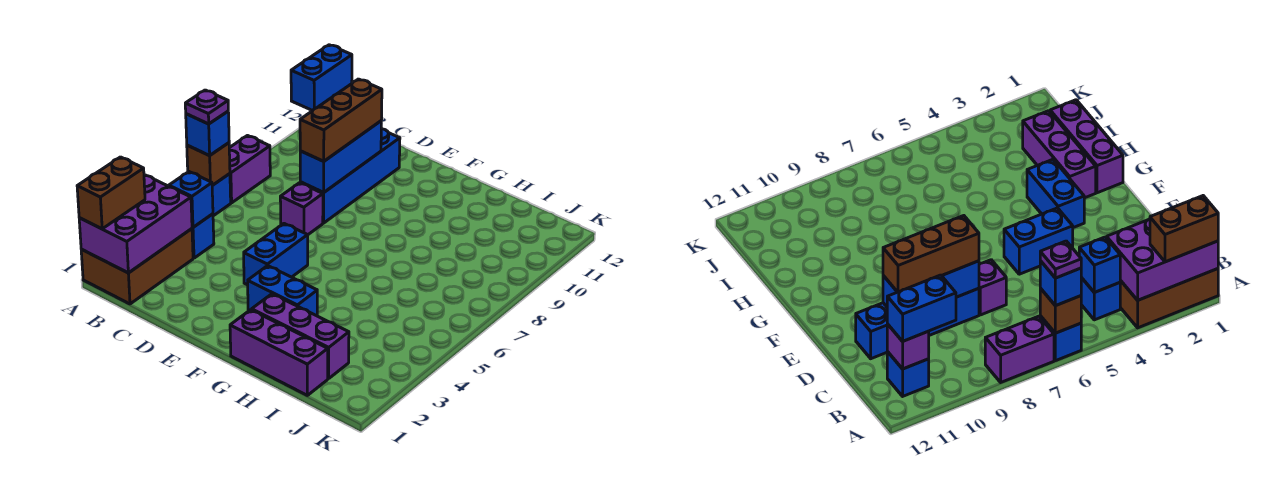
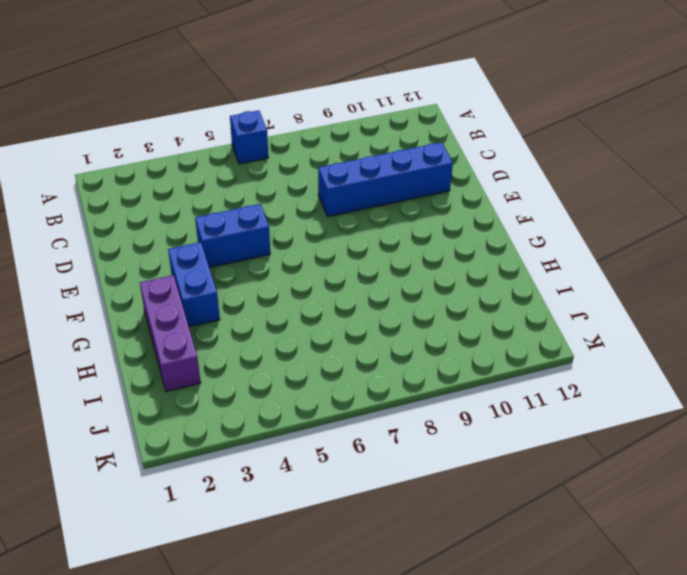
none -> brown 2x3 brick [81,229,193,304]
none -> purple 1x2 brick [229,136,270,203]
none -> blue 1x1 brick [192,214,214,258]

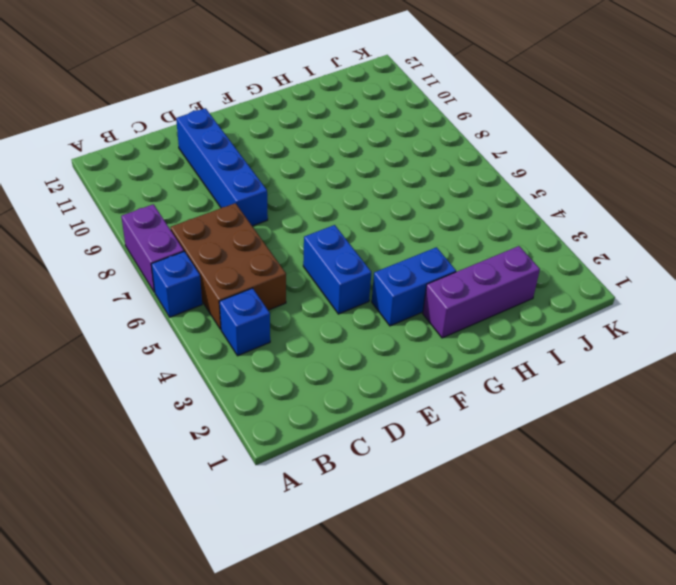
brown 2x3 brick [171,203,286,329] -> brown 2x3 brick moved to [81,229,193,304]
none -> blue 1x1 brick [887,352,929,396]
none -> purple 1x1 brick [280,183,323,235]
none -> purple 1x3 brick [230,310,328,395]

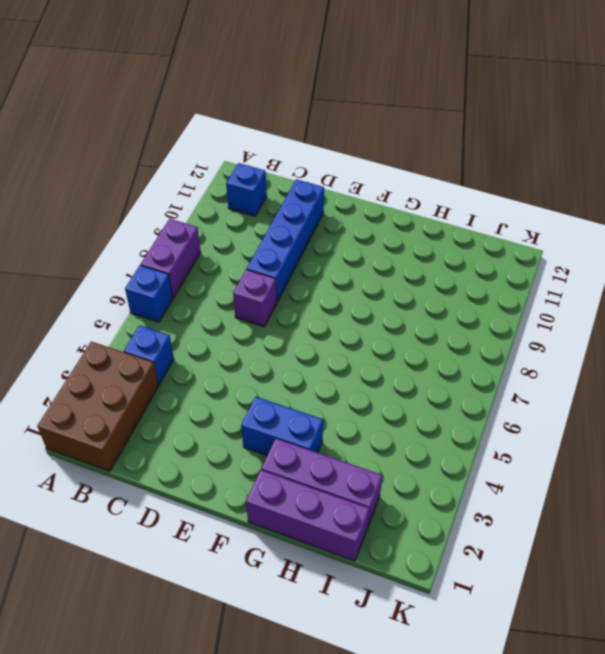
none -> blue 1x2 brick [244,224,308,285]
none -> purple 2x3 brick [79,175,192,273]
none -> brown 1x1 brick [187,143,230,185]

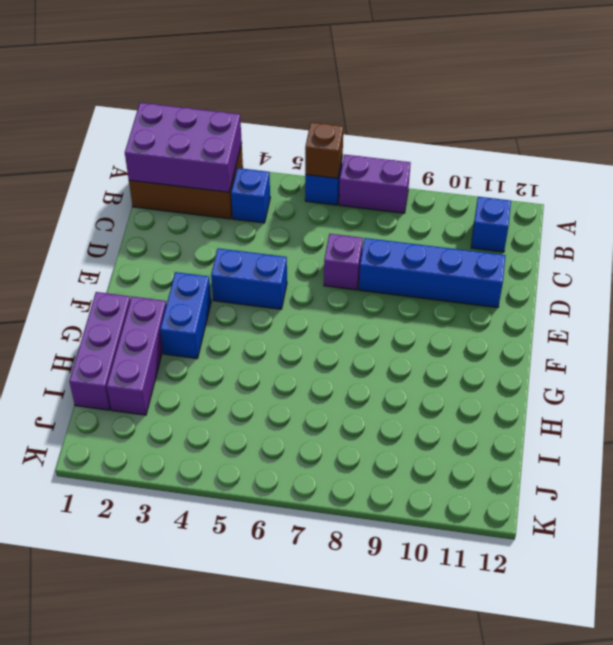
none -> blue 1x1 brick [169,172,213,227]
none -> purple 1x1 brick [887,324,929,369]
none -> blue 1x3 brick [300,121,381,192]

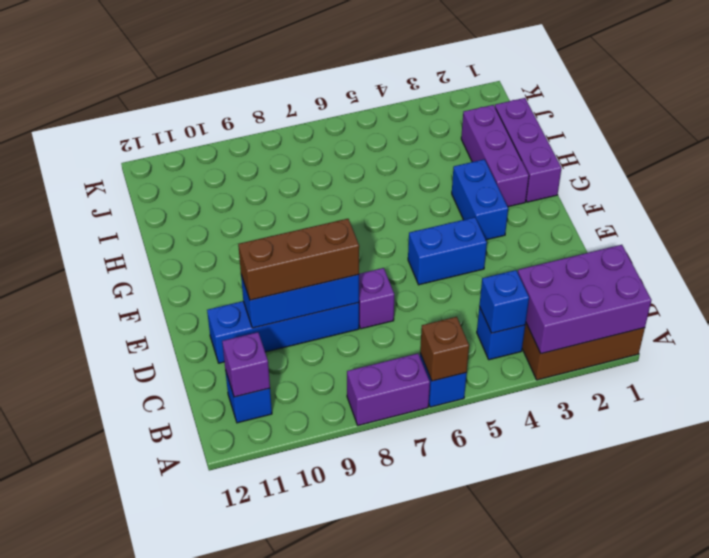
none -> brown 1x2 brick [77,157,145,229]
none -> blue 1x1 brick [186,111,229,156]
none -> blue 1x2 brick [291,45,352,111]

